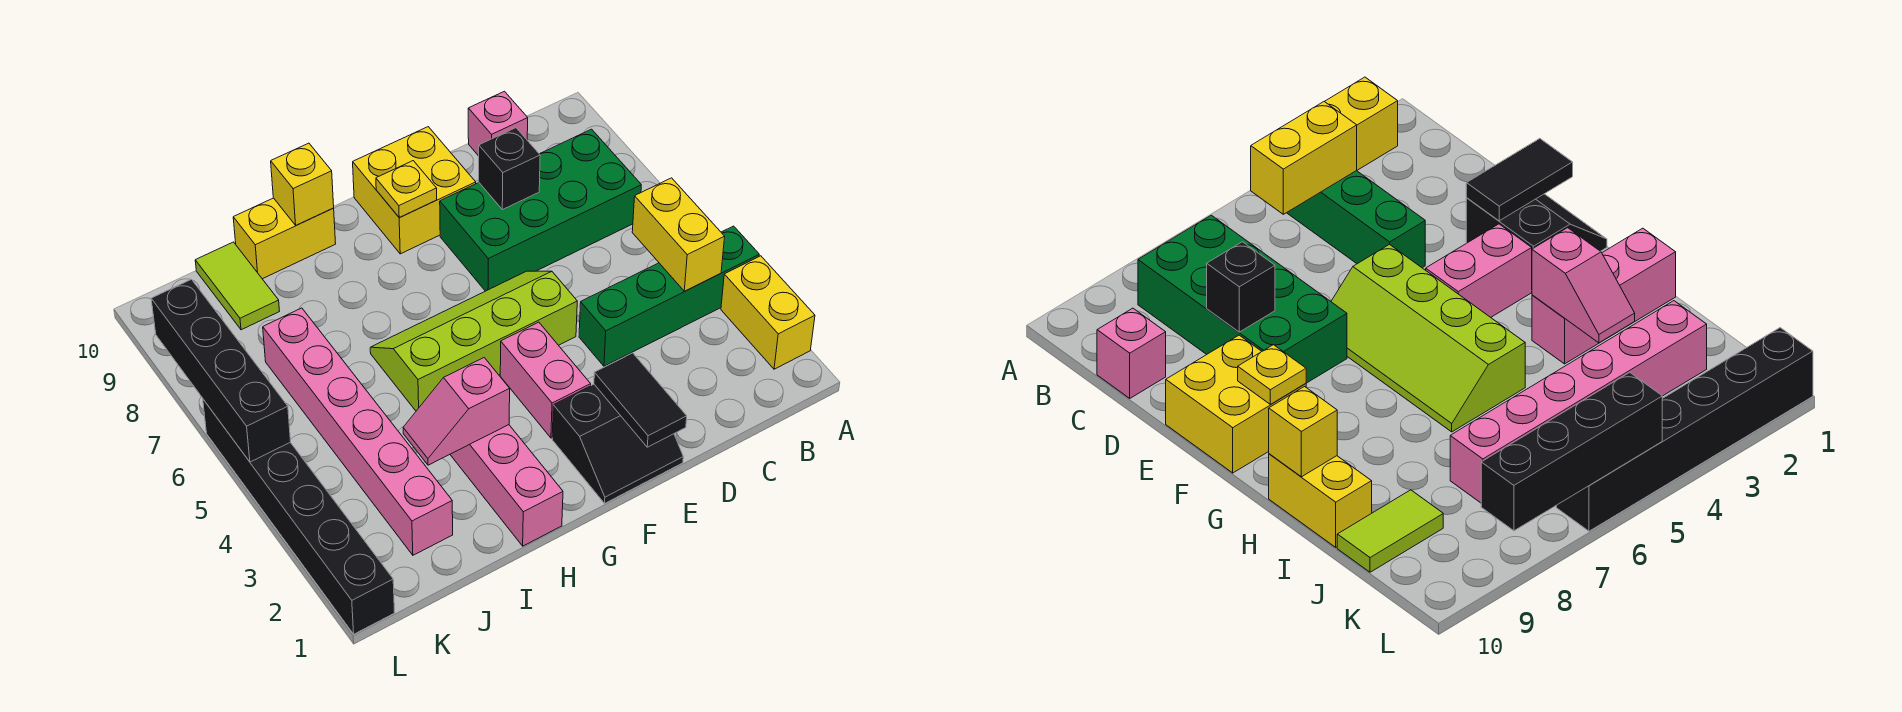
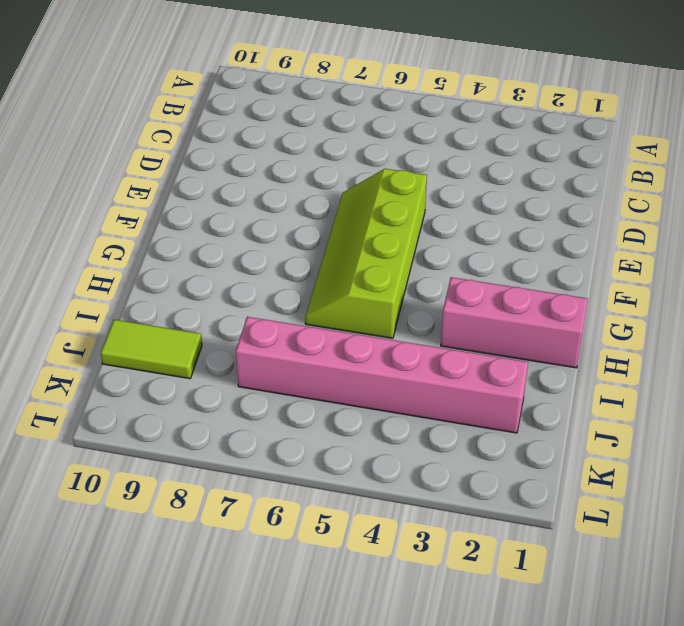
none -> yellow 1x2 brick [721,256,815,369]
none -> green 1x4 brick [579,226,759,366]
none -> green 2x4 brick [440,129,641,291]

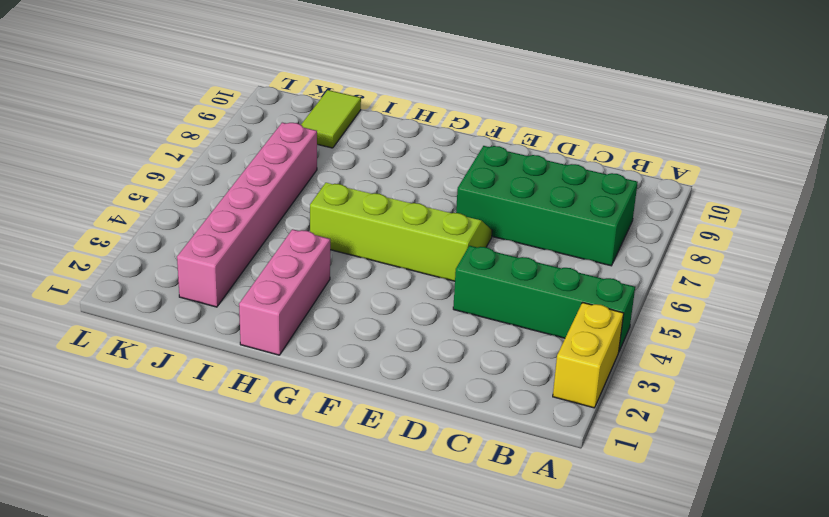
none -> pink 1x1 brick [468,91,528,156]
none -> black 2x2 slope [552,384,683,503]
none -> yellow 2x2 brick [353,127,476,254]

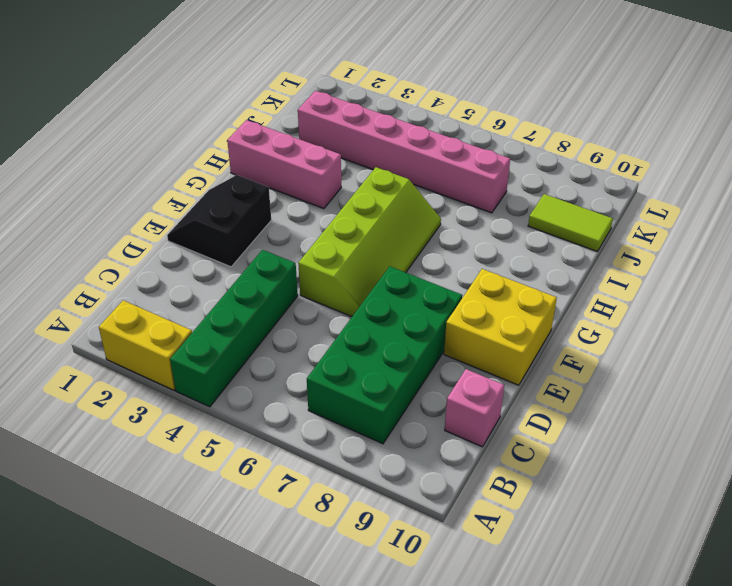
none -> pink 1x2 brick [500,322,591,438]
none -> yellow 1x2 brick [233,198,336,279]
none -> black 1x6 brick [203,399,395,634]

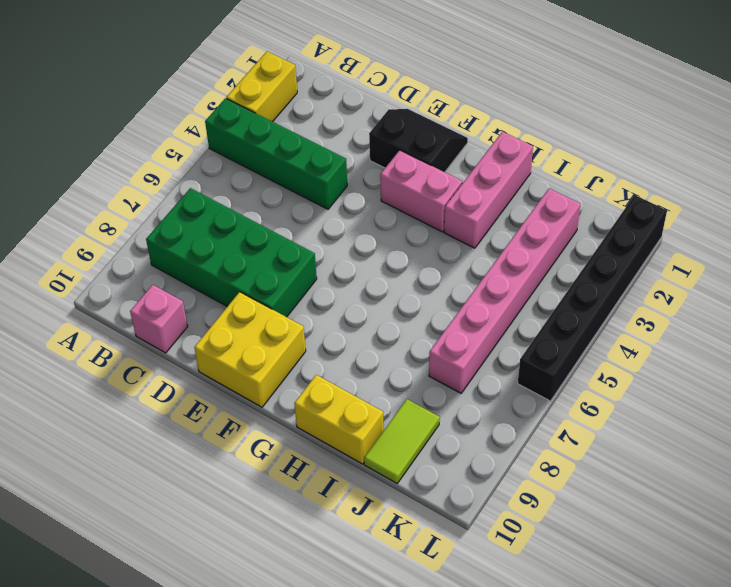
pink 1x2 brick [380,150,462,232] -> pink 1x2 brick turned to [500,322,591,438]
none -> lime 2x4 slope [370,271,577,411]
none -> yellow 1x2 brick [632,178,725,291]
none -> black 1x1 brick [479,128,540,210]

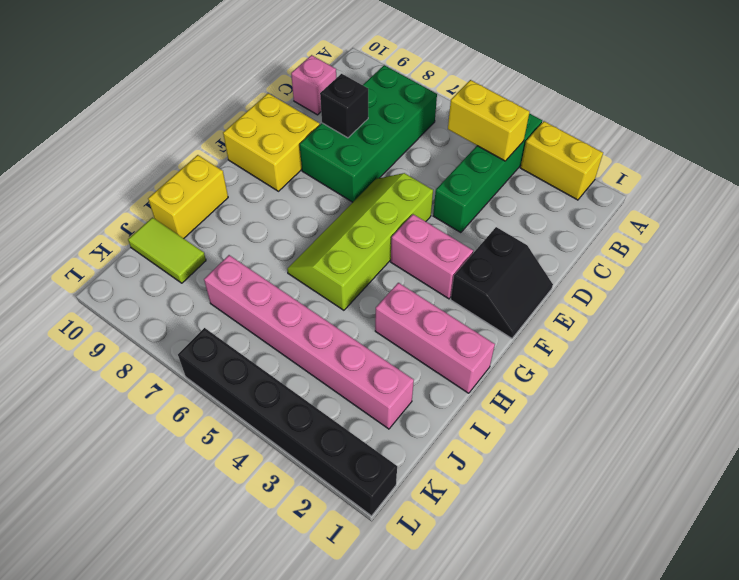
none -> black 1x2 tile [594,353,687,447]
none -> yellow 1x1 plate [376,161,437,218]
none -> pink 1x2 slope [403,358,510,465]

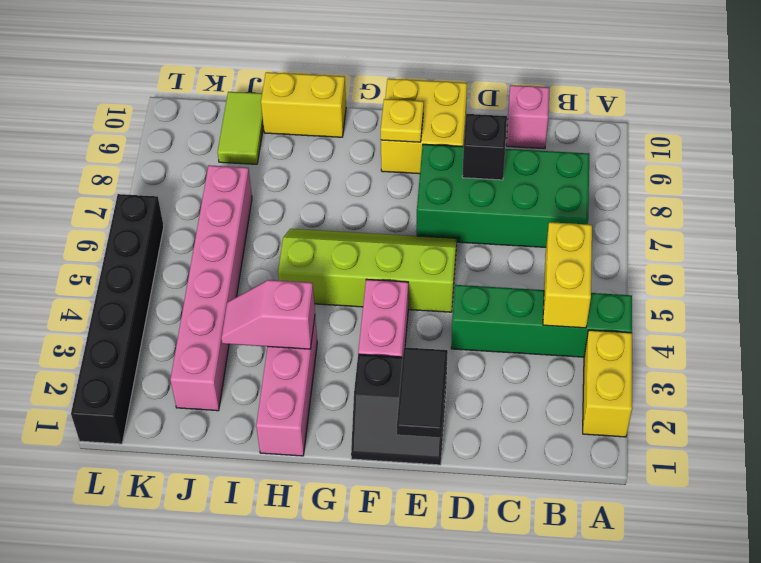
none -> yellow 1x1 brick [271,143,334,225]
none -> black 1x4 brick [151,279,291,462]

